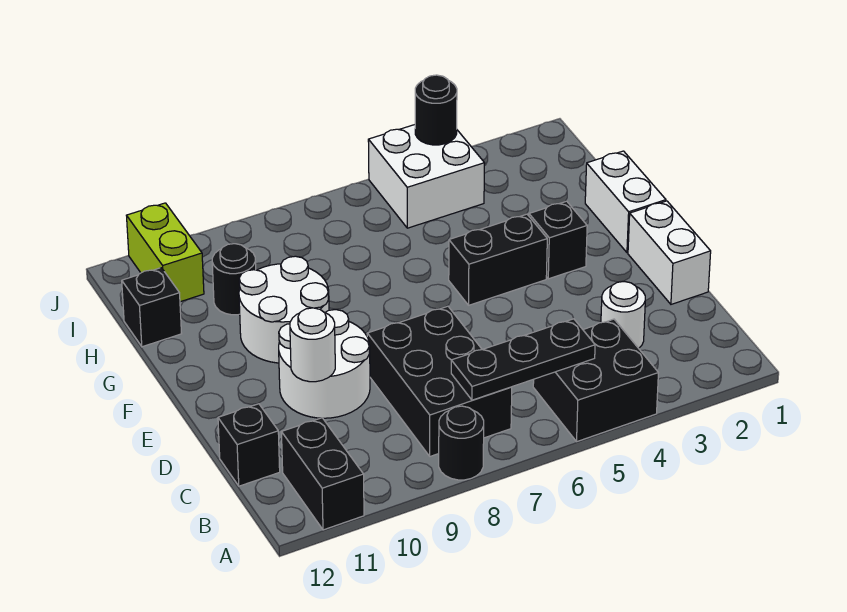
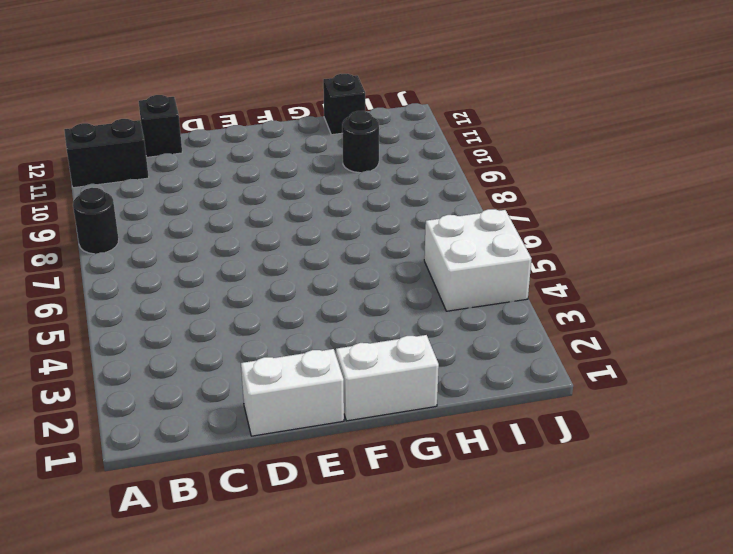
none -> black 2x2 brick [533,319,658,441]
none -> black 2x3 brick [367,306,512,456]
none -> white 1x1 round brick [601,282,645,348]

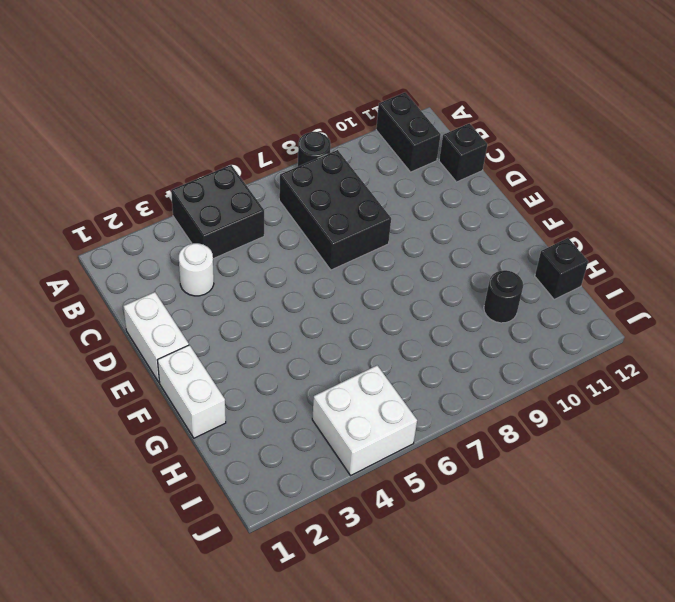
none -> white 2x2 round brick [279,310,370,418]
none -> black 1x1 brick [529,201,587,279]
none -> black 1x2 brick [449,214,547,305]

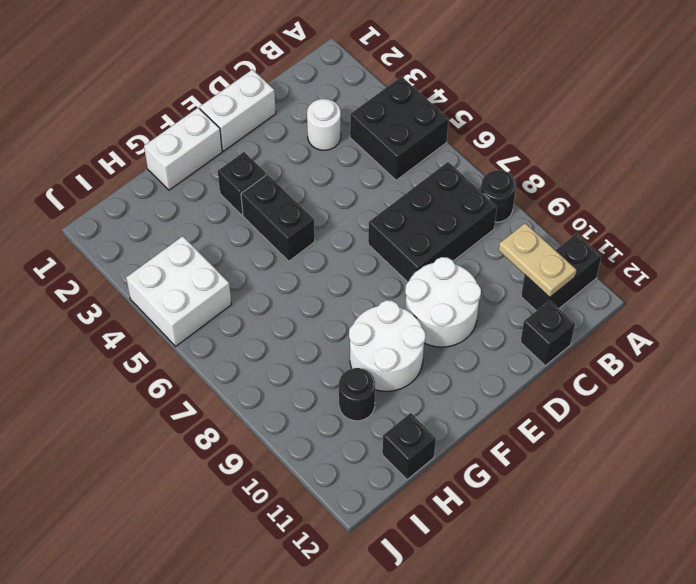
tan 1x2 plate [499,223,577,297] -> none
none -> lime 1x2 brick [126,203,204,302]
none -> black 1x3 plate [451,319,595,400]
none -> white 1x1 round brick [290,308,335,382]

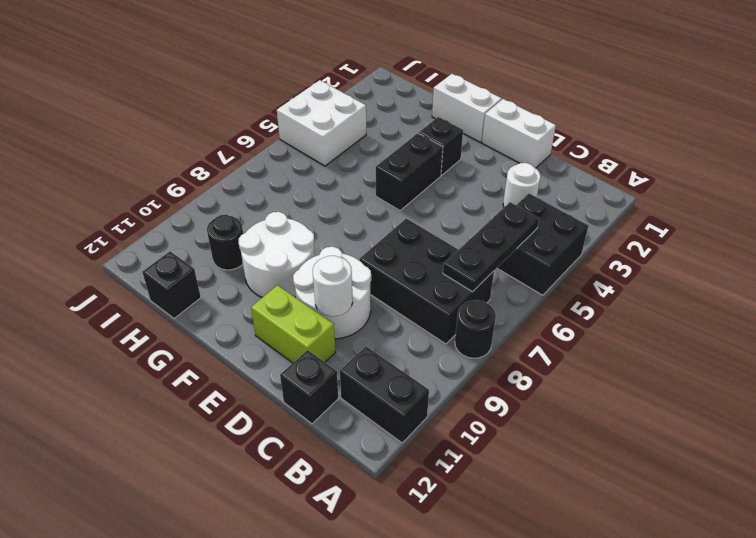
lime 1x2 brick [251,285,336,363] -> lime 1x2 brick moved to [126,203,204,302]
none -> black 1x1 round brick [415,75,457,145]

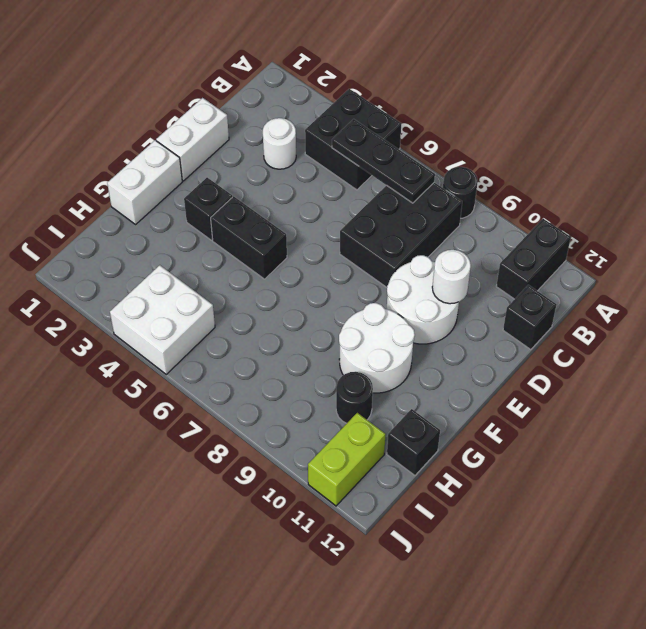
none -> black 1x1 round brick [415,75,457,145]

